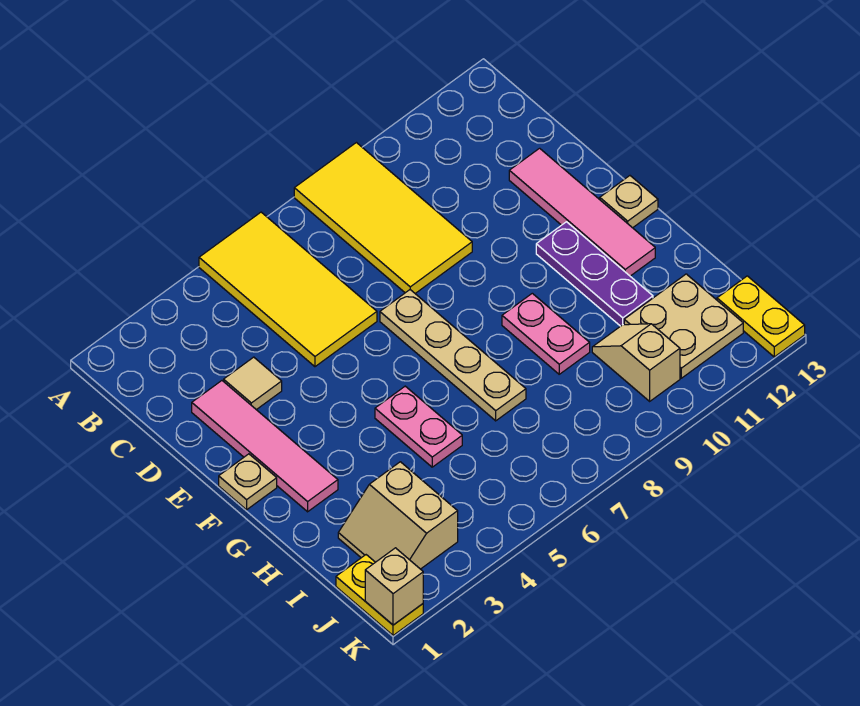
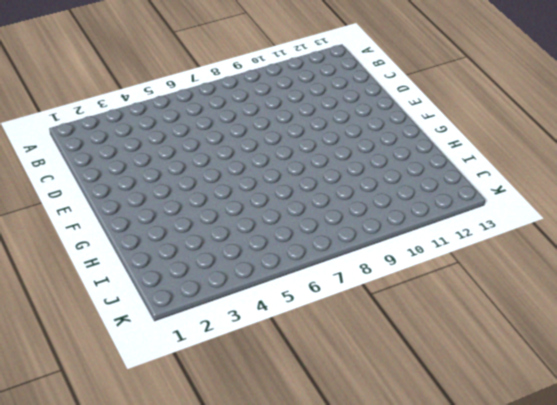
none -> yellow 2x4 tile [199,212,377,367]
none -> yellow 2x4 tile [294,143,472,293]
none -> pink 1x4 tile [192,381,338,512]

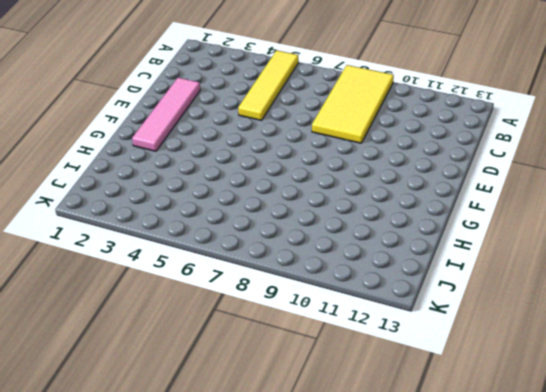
yellow 1x4 tile [238,50,299,120] -> yellow 2x4 tile [199,212,377,367]
none -> tan 1x1 tile [224,357,282,410]
none -> pink 1x4 tile [509,148,655,276]
none -> tan 1x4 plate [380,290,526,421]

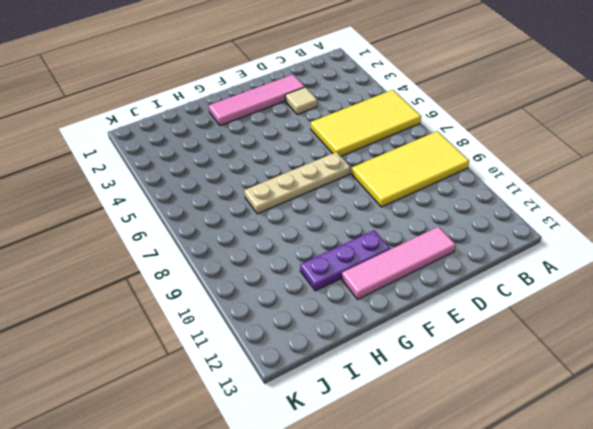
none -> tan 1x1 plate [219,454,277,510]
none -> tan 1x1 plate [600,176,658,228]
none -> pink 1x2 plate [375,386,462,467]

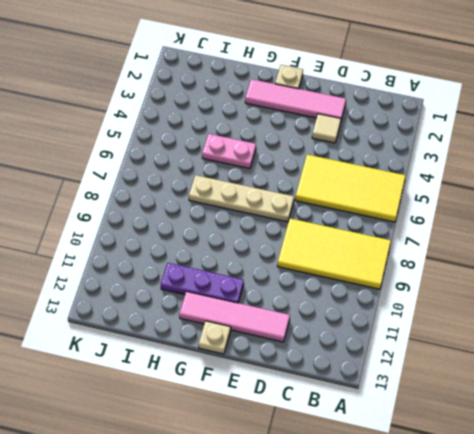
none -> pink 1x2 plate [502,293,590,374]
none -> tan 2x2 slope [338,462,458,569]
none -> tan 1x2 slope [592,324,680,401]

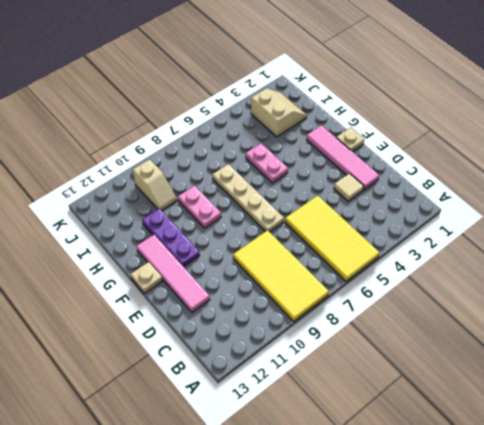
none -> tan 2x2 plate [624,274,743,378]
none -> yellow 1x2 plate [336,555,423,635]
none -> yellow 1x2 plate [717,276,805,357]

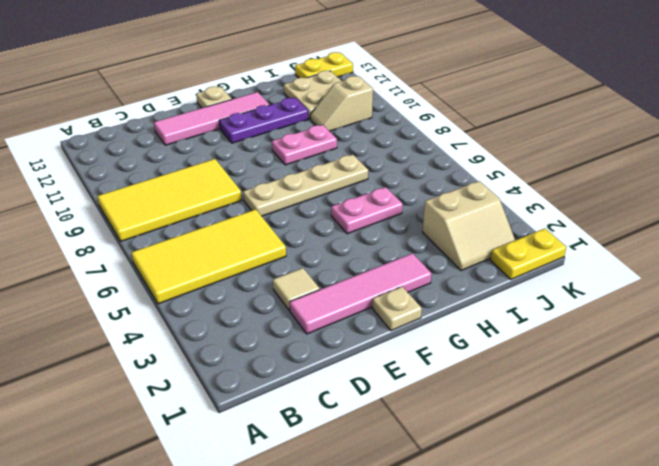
none -> tan 1x1 brick [365,548,423,625]

